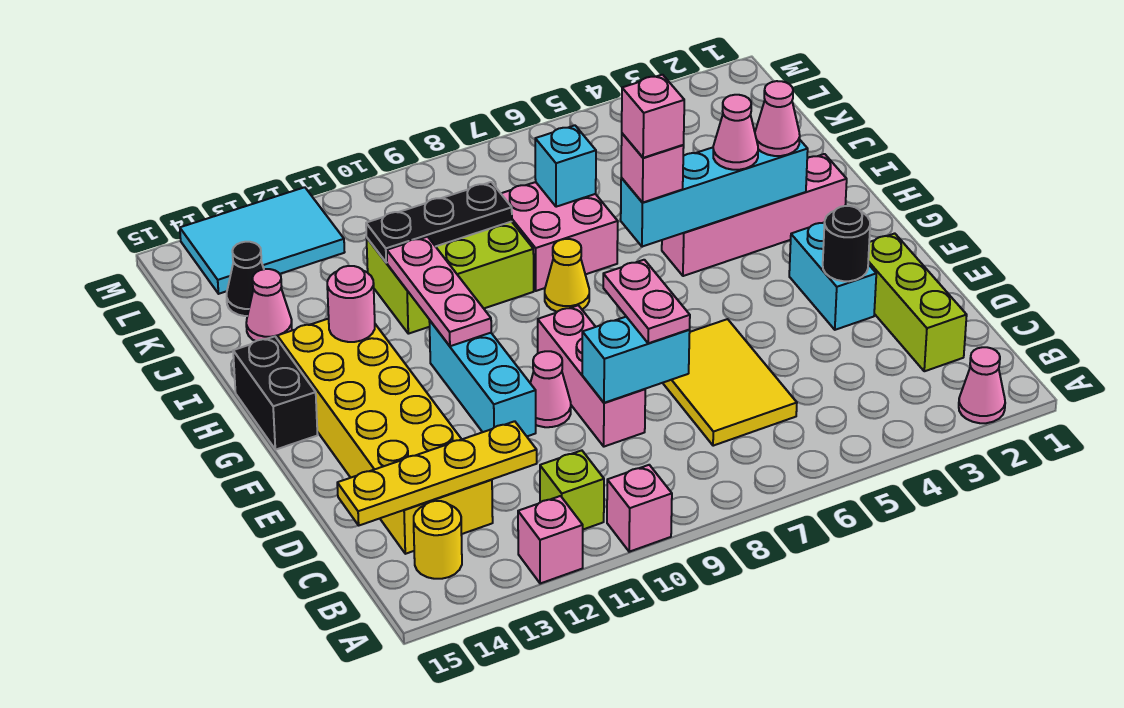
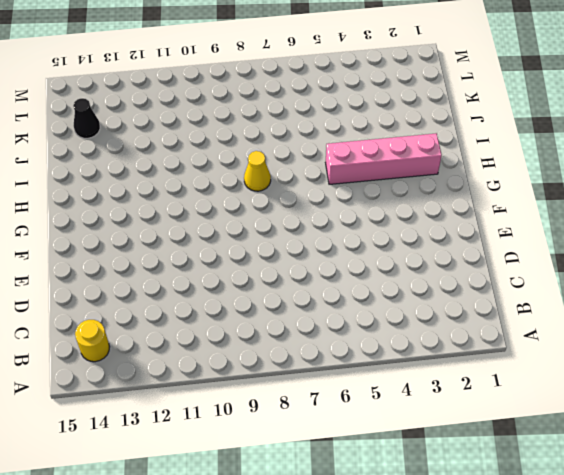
none -> pink 1x1 cone [959,347,1005,423]
none -> pink 1x1 brick [607,465,672,552]
none -> pink 1x1 brick [518,496,583,584]
none -> lime 1x1 brick [540,450,604,529]

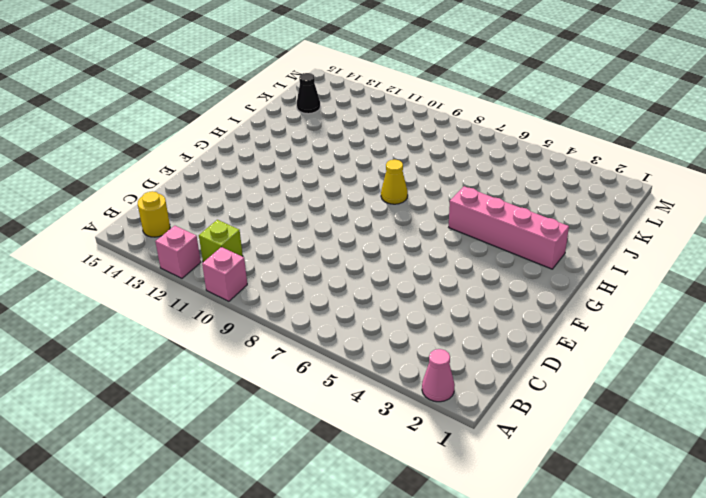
none -> lime 1x3 brick [868,233,967,371]
none -> yellow 2x3 tile [663,319,797,446]
none -> yellow 2x6 brick [277,319,493,554]
none -> pink 1x3 brick [538,305,645,447]

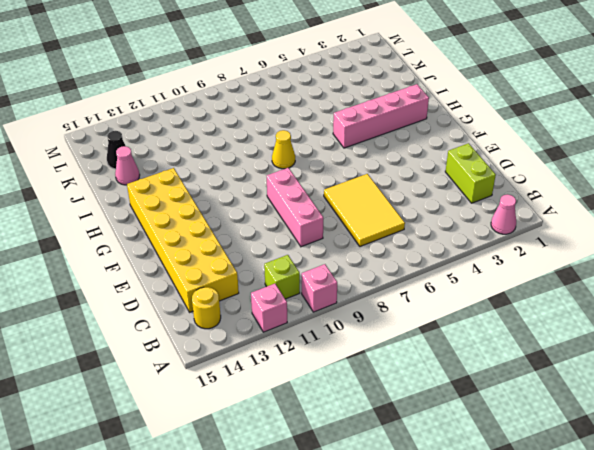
lime 1x2 brick [445,143,496,203] -> lime 1x3 brick [868,233,967,371]
none -> cyan 1x2 brick [789,222,876,330]
none -> pink 1x1 cone [530,351,571,427]
none -> cyan 1x3 brick [429,320,536,436]
none -> black 1x2 brick [233,336,318,450]

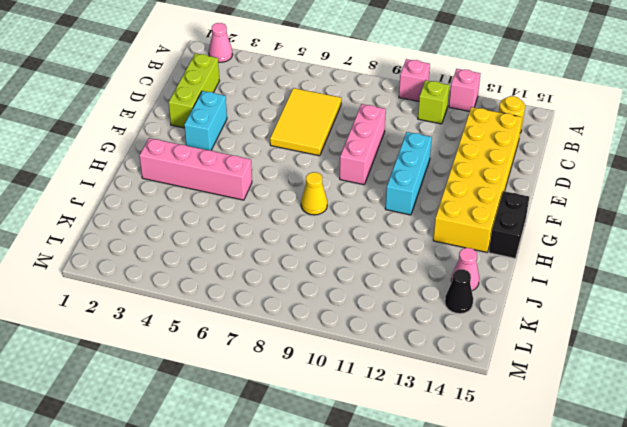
none -> pink 1x1 cone [530,351,571,427]
none -> pink 2x2 brick [501,182,618,291]
none -> lime 2x3 brick [367,222,534,334]
none -> cyan 2x3 tile [180,187,345,294]

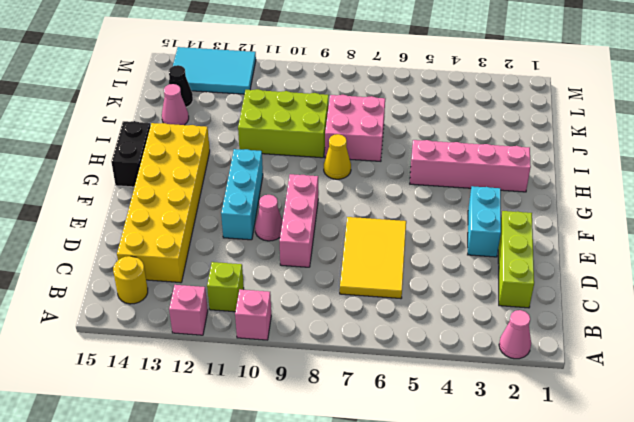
none -> yellow 1x4 plate [337,421,537,525]
none -> cyan 1x2 brick [582,317,690,403]
none -> black 1x1 round brick [823,206,870,281]
none -> pink 1x3 plate [387,237,491,346]

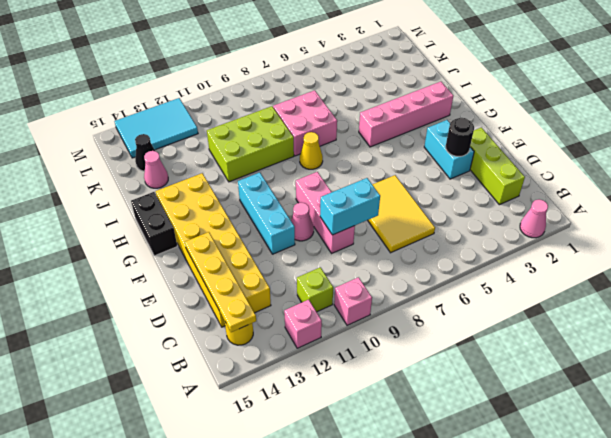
yellow 1x4 plate [185,232,256,332] -> yellow 1x4 plate turned to [337,421,537,525]
none -> pink 1x3 plate [387,237,491,346]
none -> cyan 1x4 brick [621,140,808,247]
none -> pink 1x1 round brick [327,266,375,342]
none -> cyan 1x1 brick [535,125,596,207]

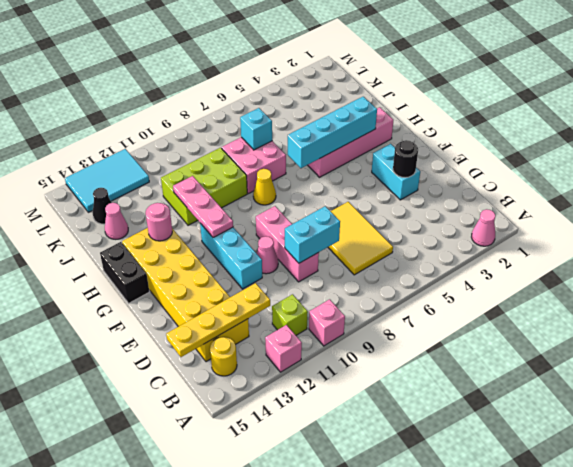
none -> lime 1x3 brick [868,233,967,371]
none -> black 1x3 plate [366,182,512,263]
none -> pink 1x2 plate [603,260,690,343]
none -> pink 1x1 cone [755,81,800,156]

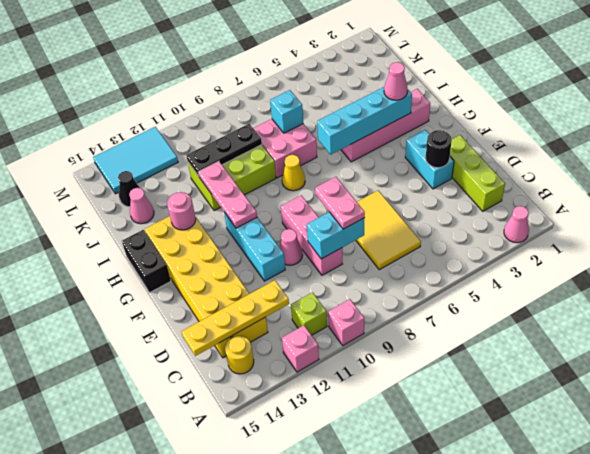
none -> pink 1x1 cone [713,95,758,170]
none -> pink 1x1 brick [621,134,684,203]
none -> pink 1x1 brick [622,75,684,158]

